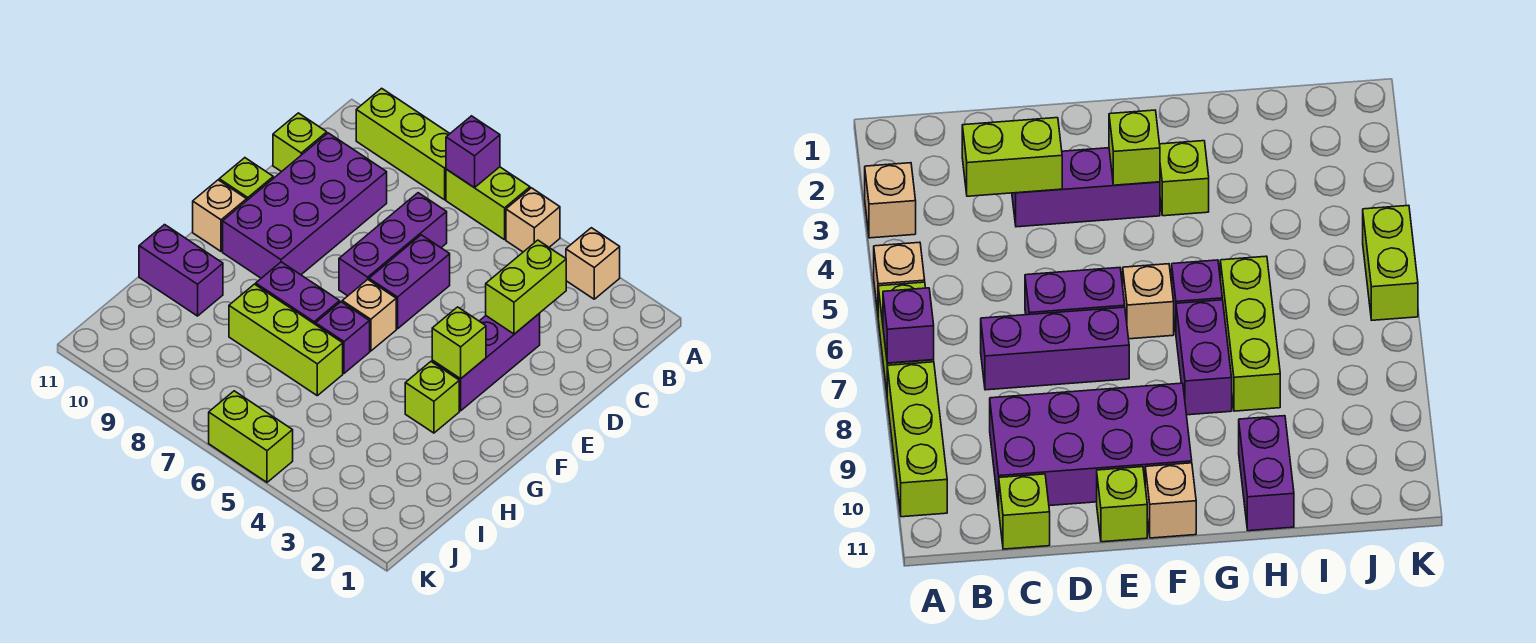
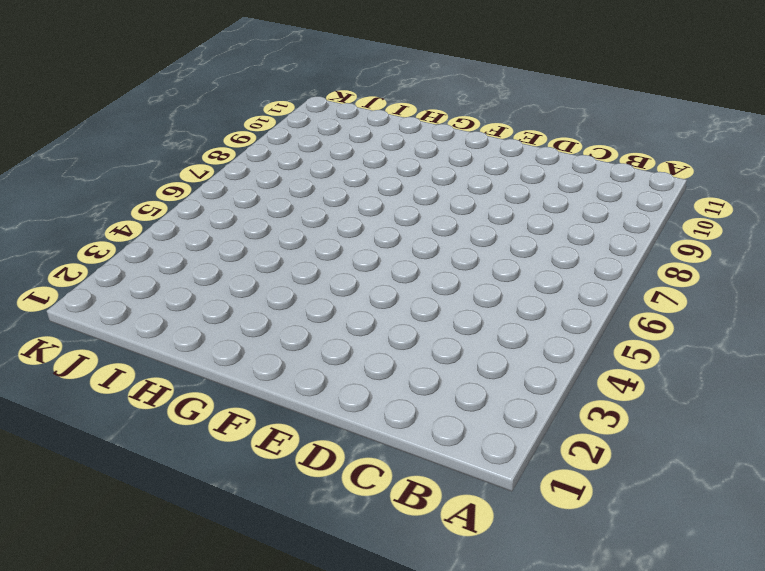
none -> tan 1x1 brick [566,228,620,299]
none -> tan 1x1 brick [506,188,560,252]
none -> lime 1x2 brick [446,167,530,240]

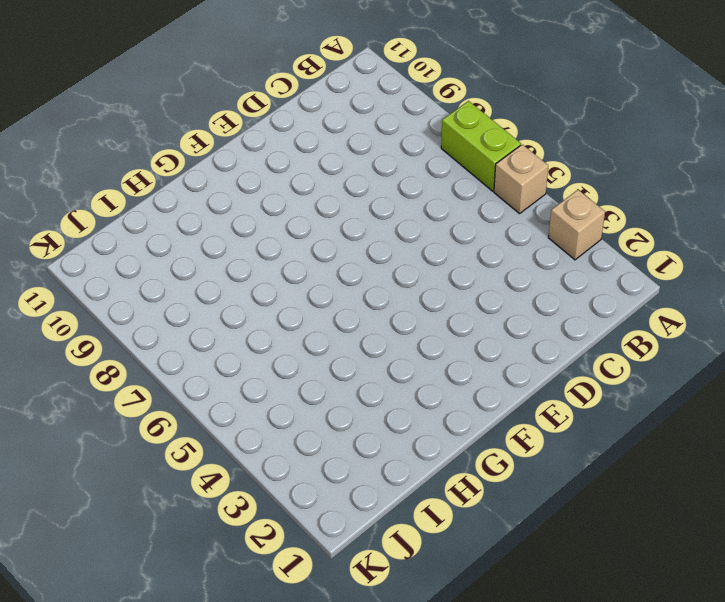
none -> lime 1x3 brick [356,88,450,200]
none -> purple 1x3 brick [339,193,447,296]
none -> purple 2x4 brick [223,133,387,278]

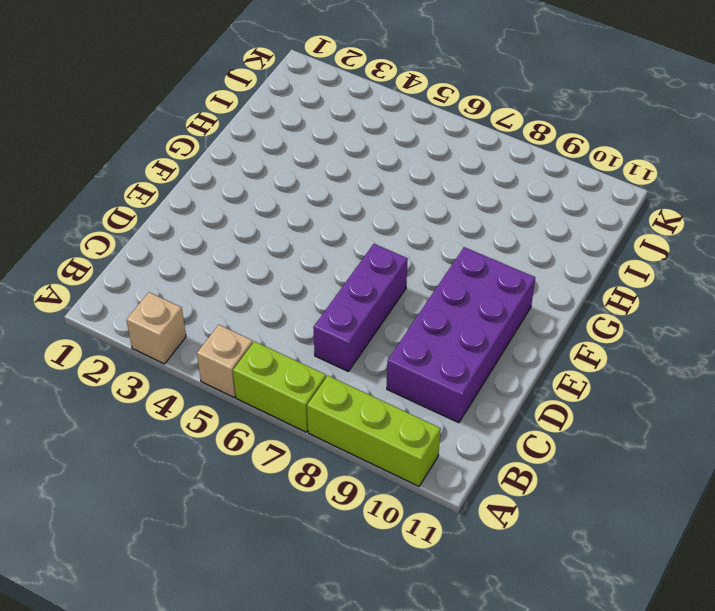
none -> lime 1x1 brick [273,113,327,172]
none -> purple 1x3 brick [432,314,540,411]
none -> purple 1x2 brick [369,235,450,329]

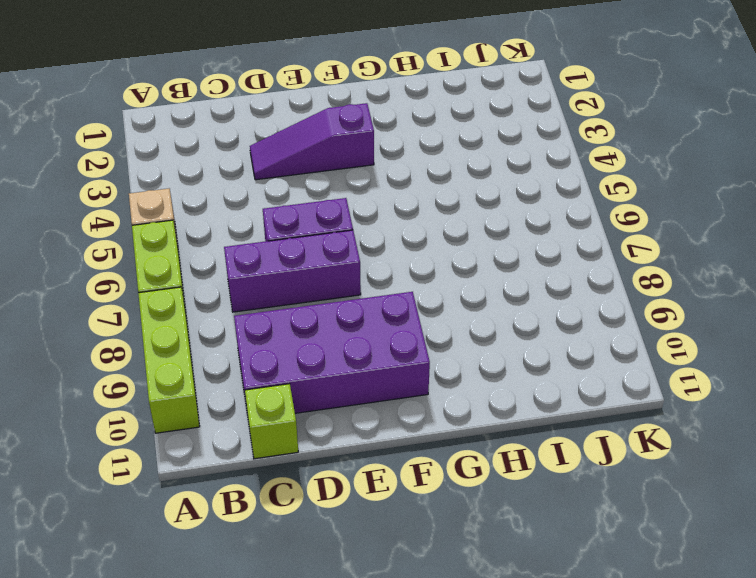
purple 1x3 slope [250,103,374,180] -> purple 1x3 brick [432,314,540,411]
none -> tan 1x1 brick [566,228,620,299]
none -> lime 1x1 brick [219,158,273,200]
none -> tan 1x1 brick [342,280,396,351]

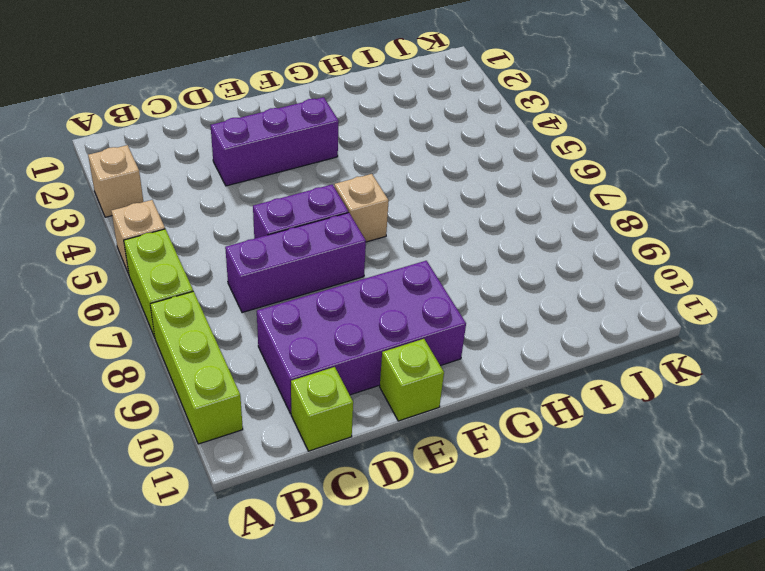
none -> tan 1x1 brick [193,180,247,251]
none -> lime 1x1 brick [405,362,459,433]
none -> purple 1x1 brick [316,302,370,373]

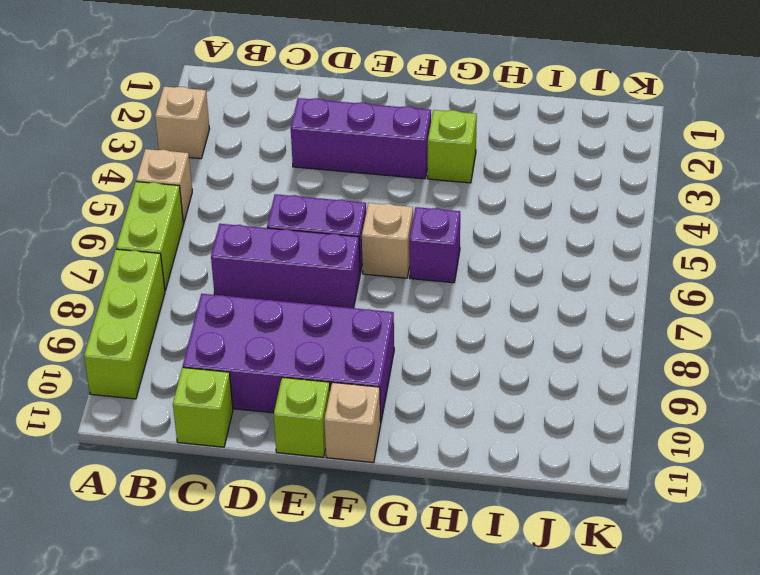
none -> purple 1x2 brick [256,262,340,325]
none -> lime 1x3 brick [229,284,343,396]
none -> purple 1x2 brick [139,225,223,316]

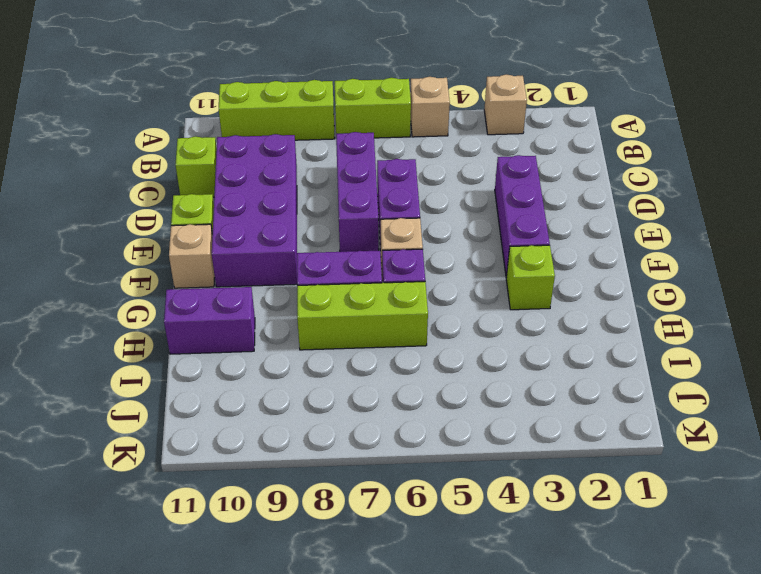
none -> lime 1x2 brick [209,391,293,482]
none -> purple 1x1 brick [446,116,500,188]
none -> lime 1x2 brick [486,240,566,334]

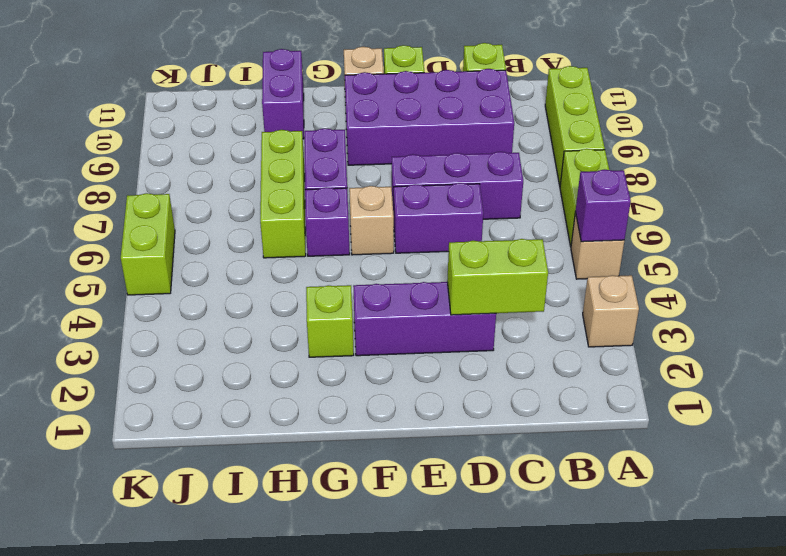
purple 1x1 brick [575,169,631,242] -> purple 1x1 brick moved to [446,116,500,188]
none -> lime 1x1 brick [432,307,486,379]

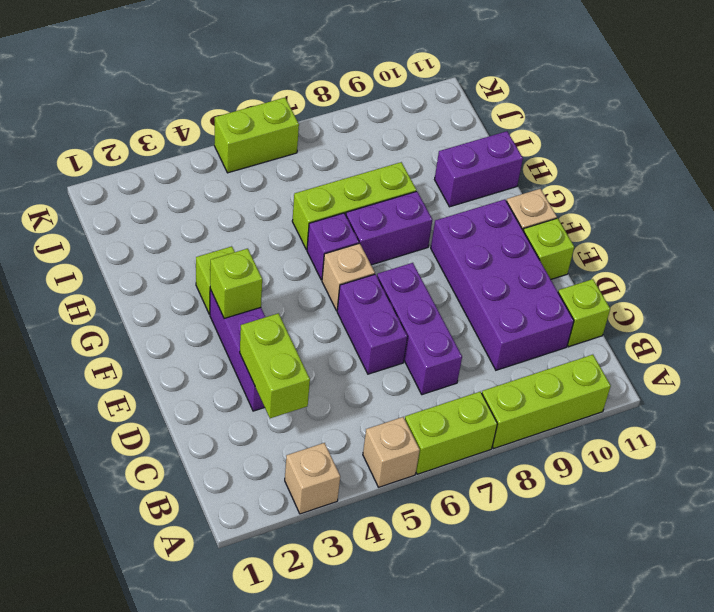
none -> purple 1x1 brick [446,116,500,188]

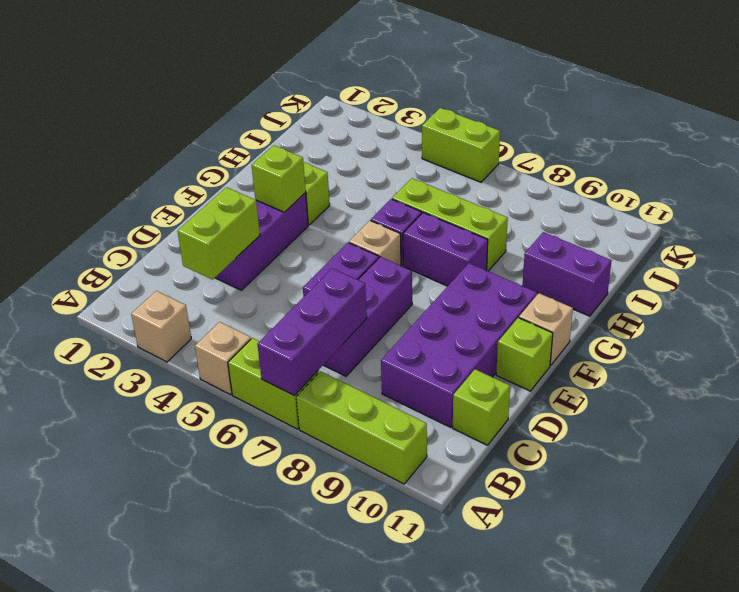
purple 1x3 brick [257,268,367,396] -> purple 1x1 brick [446,116,500,188]

